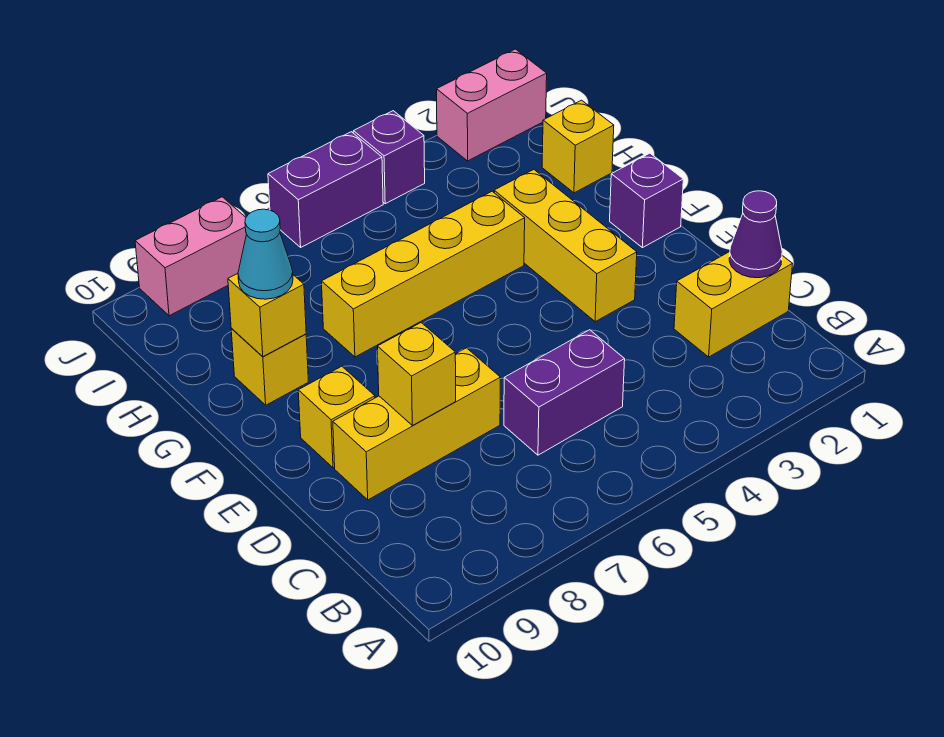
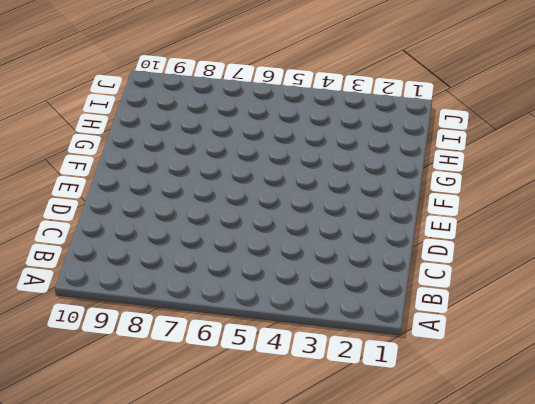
none -> yellow 1x2 brick [674,252,792,357]
none -> purple 1x2 brick [504,330,625,455]
none -> yellow 1x3 brick [333,348,500,500]

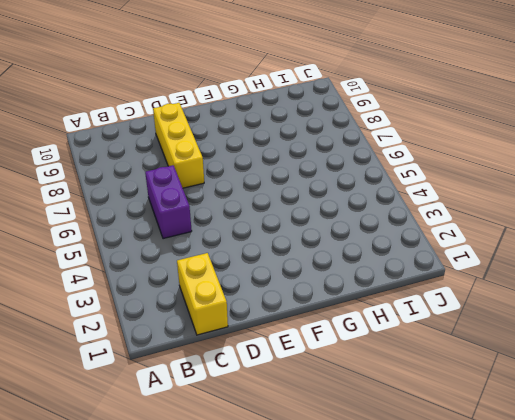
none -> yellow 1x3 brick [494,169,637,322]
none -> yellow 1x1 brick [298,366,375,468]
none -> purple 1x1 brick [610,153,683,248]

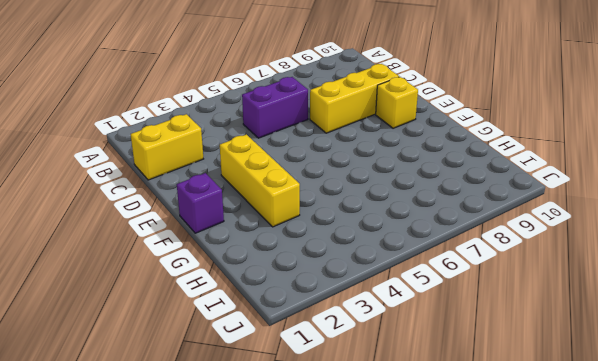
none -> yellow 1x4 brick [321,191,525,357]
none -> yellow 1x1 brick [231,329,308,405]
none -> yellow 1x1 brick [542,100,614,193]

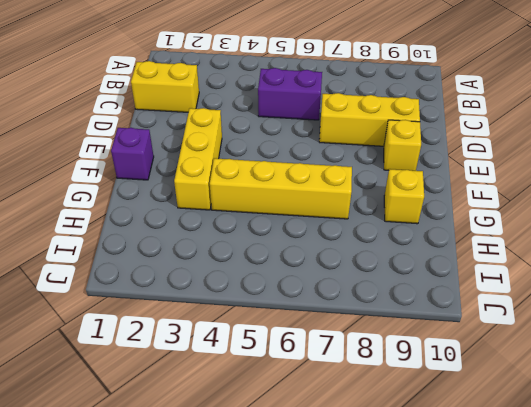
none -> yellow 1x1 brick [542,100,614,193]
none -> pink 1x2 brick [437,49,547,161]
none -> purple 1x1 brick [353,111,425,204]

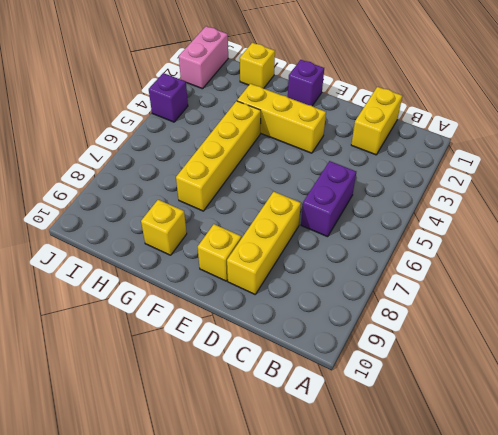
none -> purple 1x2 brick [268,132,383,247]
none -> pink 1x2 brick [135,197,247,316]
none -> purple 1x1 cone [729,191,782,278]

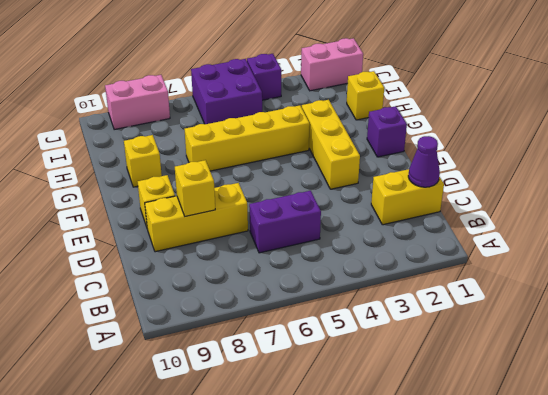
purple 2x2 brick [191,59,262,124] -> purple 1x2 brick [268,132,383,247]
none -> yellow 1x1 brick [228,273,306,357]
none -> cyan 1x1 cone [238,209,293,299]

